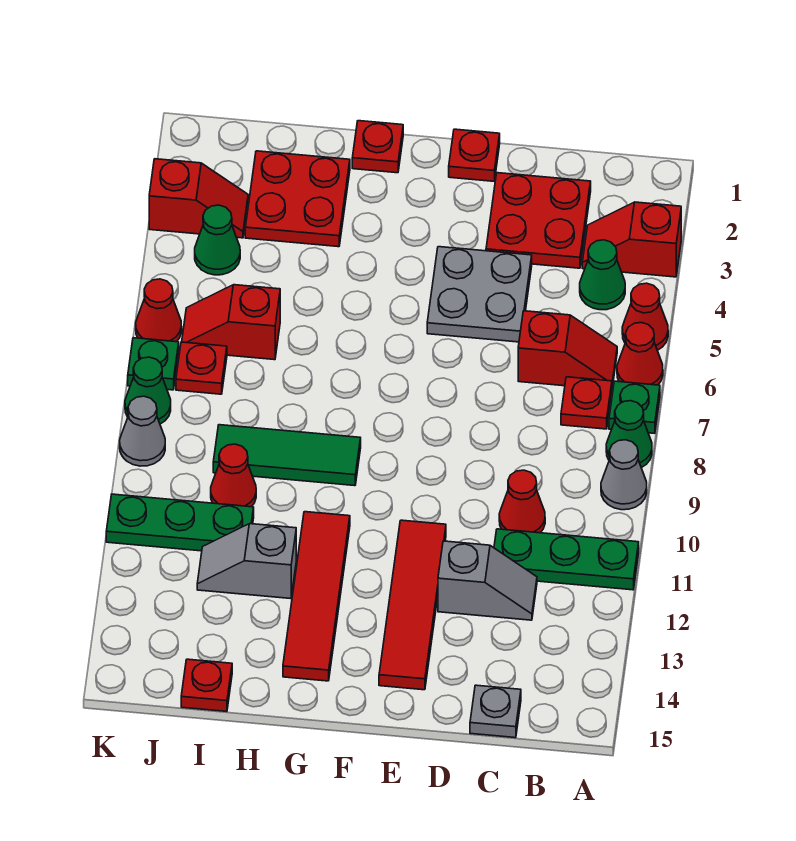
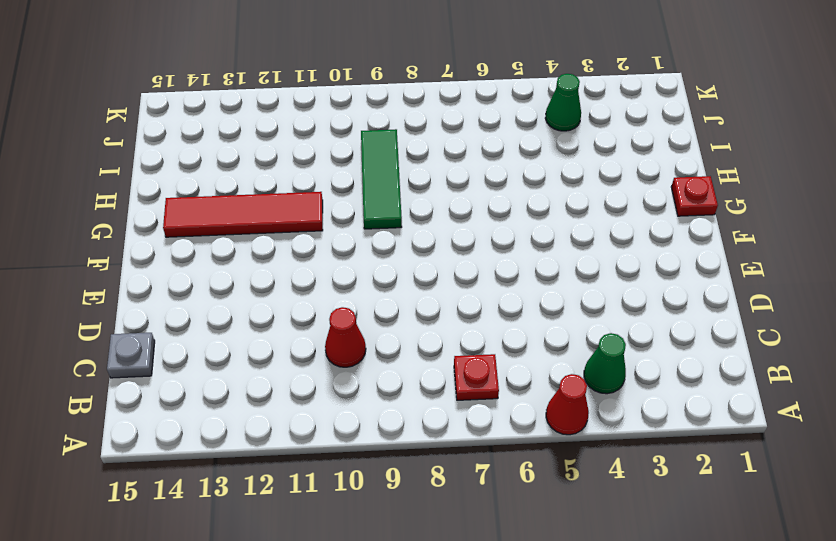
none -> red 1x2 slope [582,202,681,277]
none -> red 1x1 cone [617,323,663,385]
none -> green 1x1 plate [609,381,660,433]
none -> green 1x1 cone [606,401,652,468]

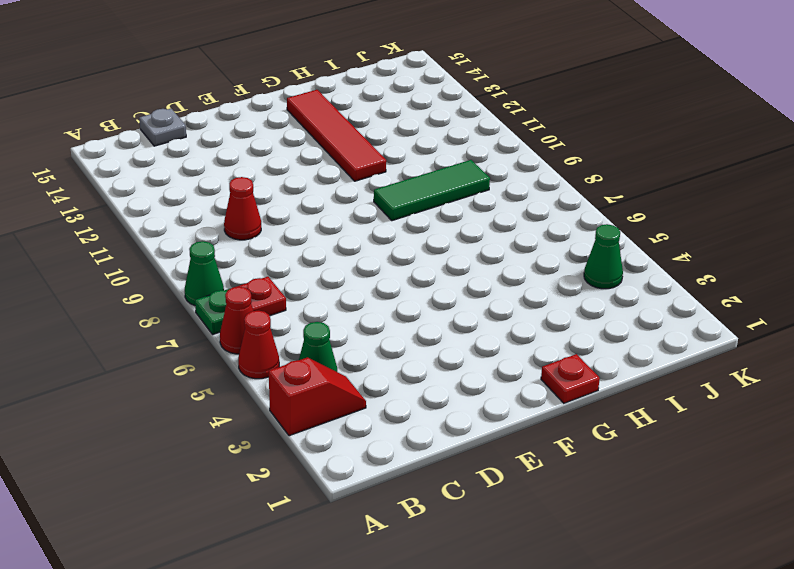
none -> grey 1x1 cone [601,440,647,510]
none -> green 1x3 plate [494,529,639,590]
none -> red 1x2 slope [518,311,617,387]
none -> red 2x2 plate [486,173,591,268]

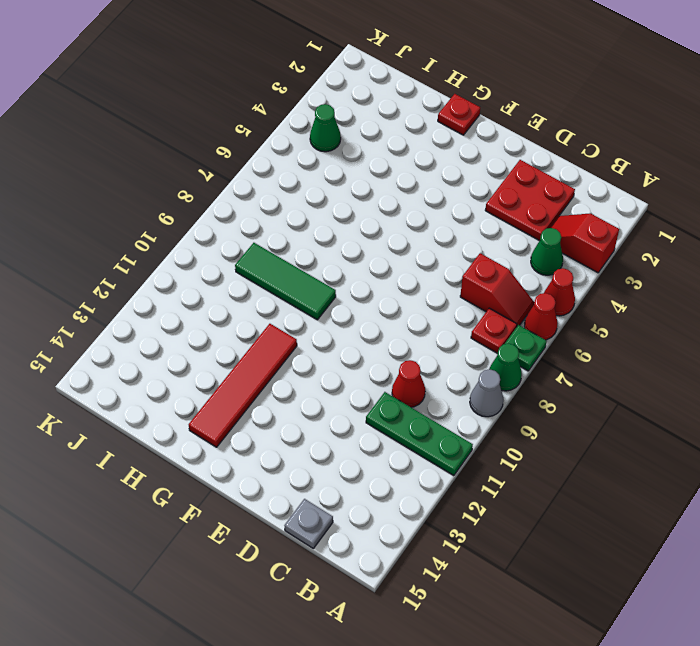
none -> grey 1x2 slope [438,541,537,620]
none -> grey 2x2 plate [427,247,532,342]
none -> red 1x1 plate [449,129,500,181]
none -> red 1x4 tile [379,520,446,690]

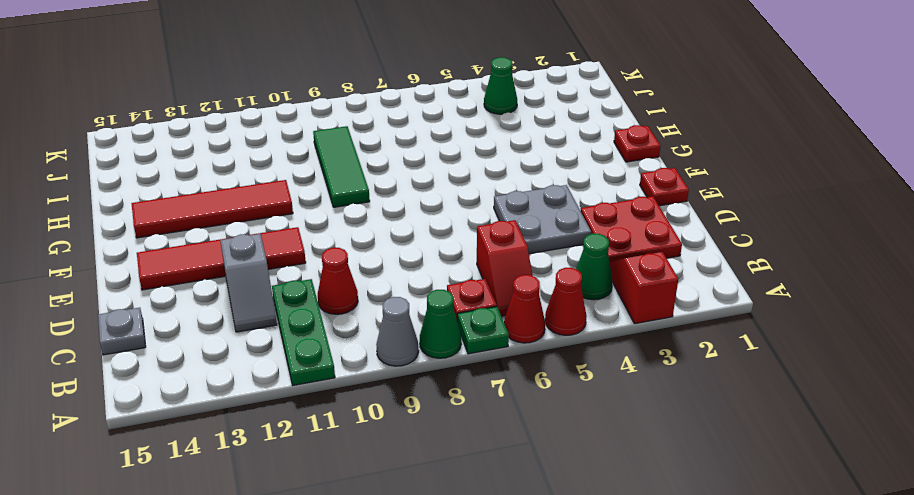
none -> red 2x2 plate [245,151,350,247]
none -> grey 1x2 slope [197,524,296,599]
none -> red 1x2 slope [182,285,280,360]
none -> red 1x1 cone [211,444,256,507]

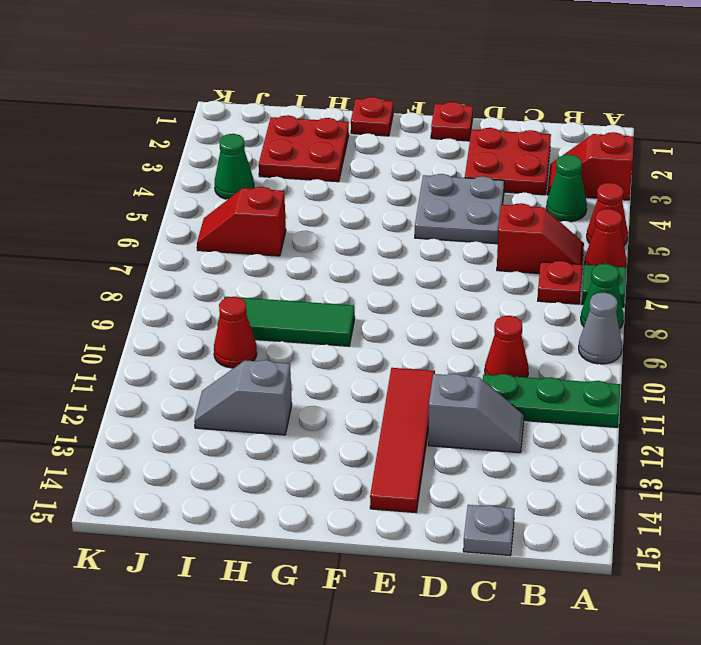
none -> red 1x4 tile [283,512,350,681]
none -> green 1x3 plate [106,494,254,551]
none -> red 1x1 plate [181,659,232,712]
none -> red 1x2 slope [149,159,248,238]

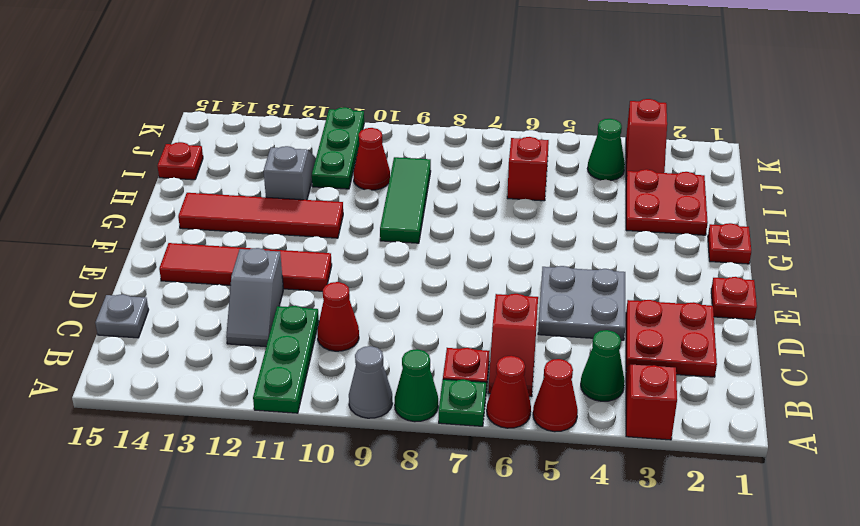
none -> red 1x1 plate [176,342,227,394]
none -> red 1x1 cone [136,279,182,342]
none -> green 1x1 plate [128,338,179,390]
none -> green 1x1 cone [125,357,171,424]

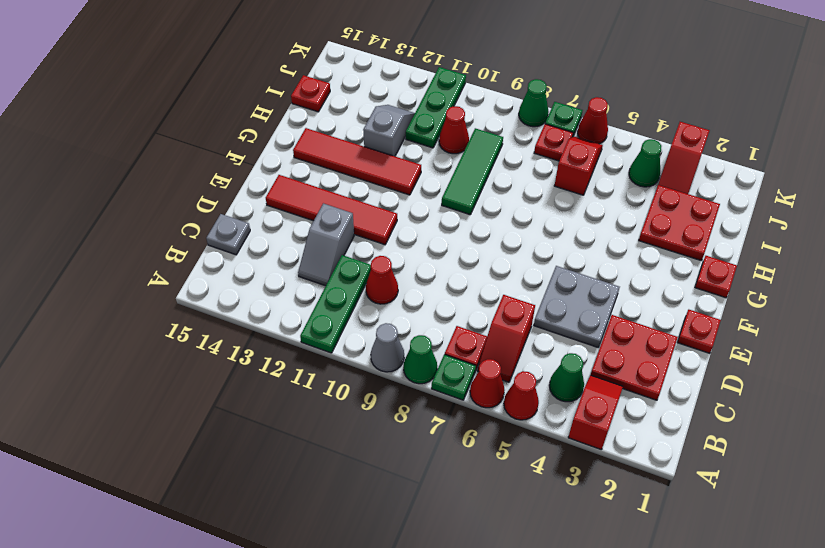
none -> grey 1x1 cone [120,396,165,466]

